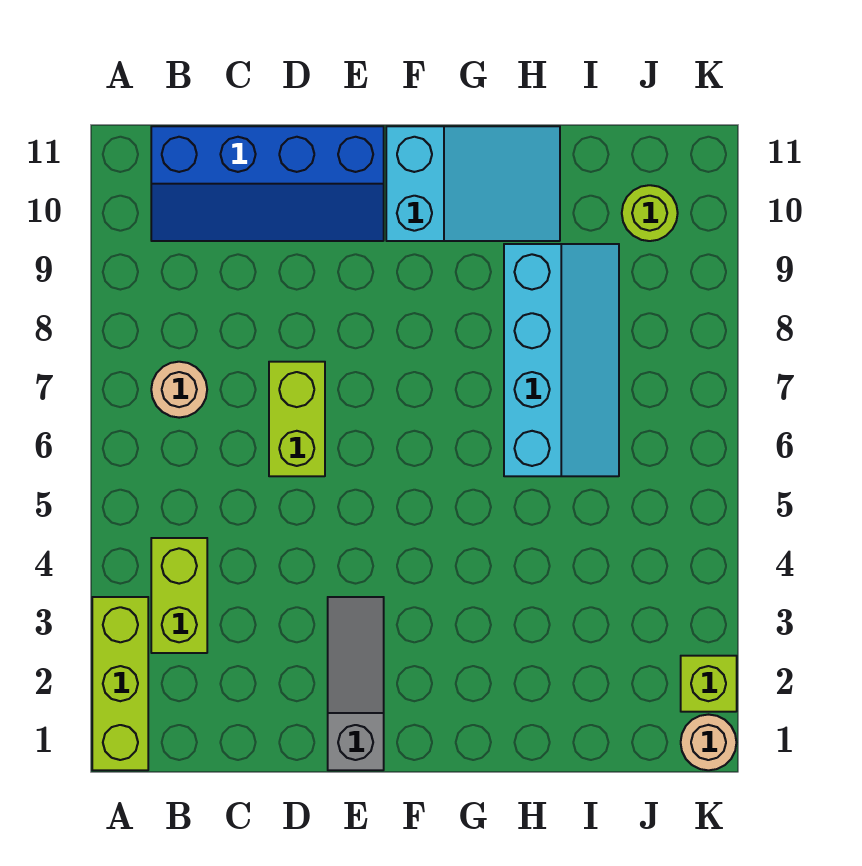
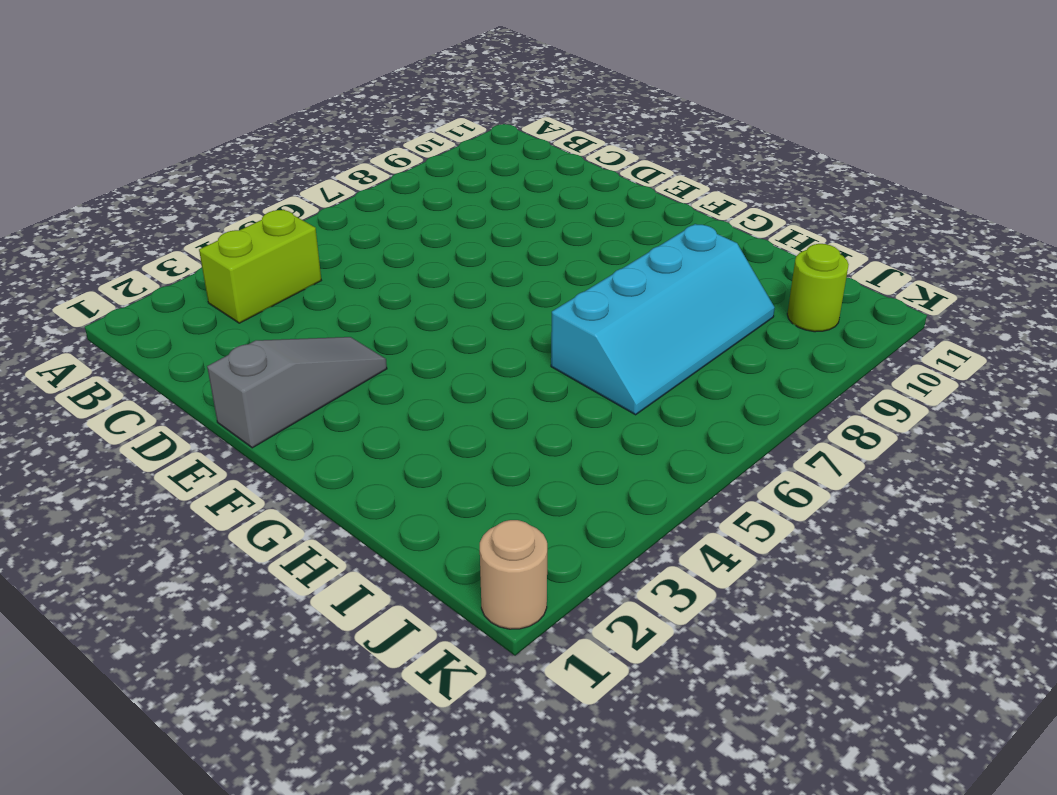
none -> lime 1x3 brick [92,597,148,770]
none -> tan 1x1 round brick [151,362,207,418]

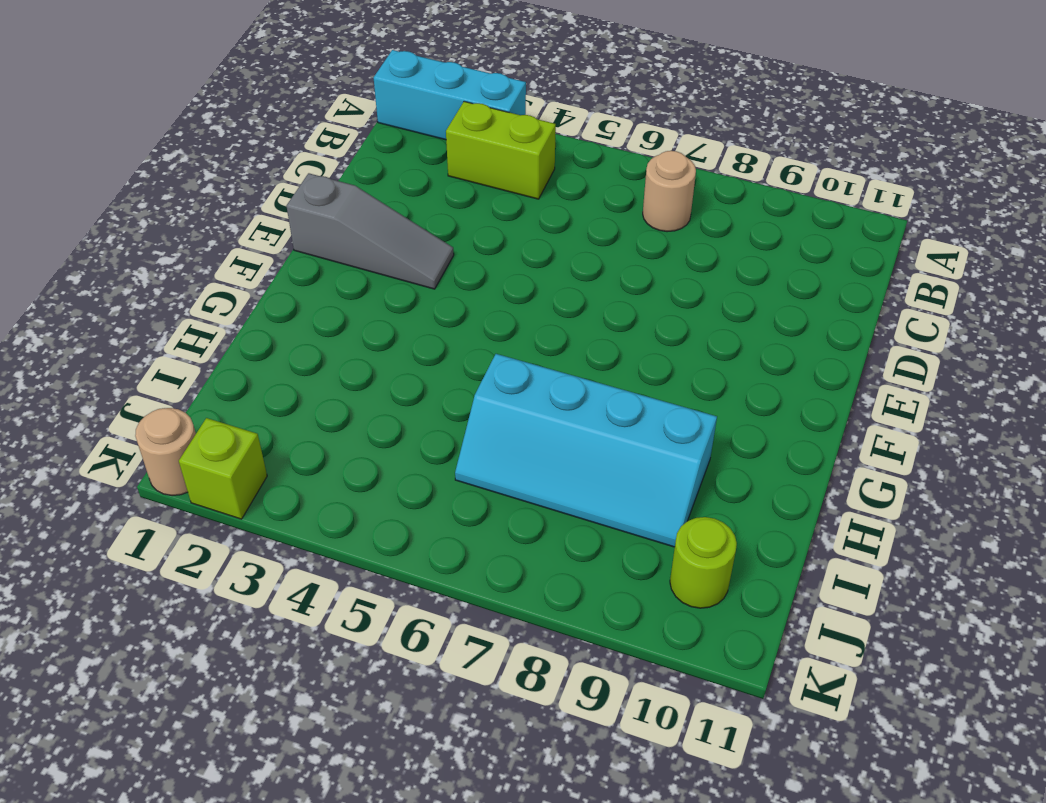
cyan 1x3 brick [374,50,526,140] -> lime 1x3 brick [92,597,148,770]
none -> blue 2x4 slope [151,126,384,241]
none -> lime 1x2 brick [269,362,325,476]

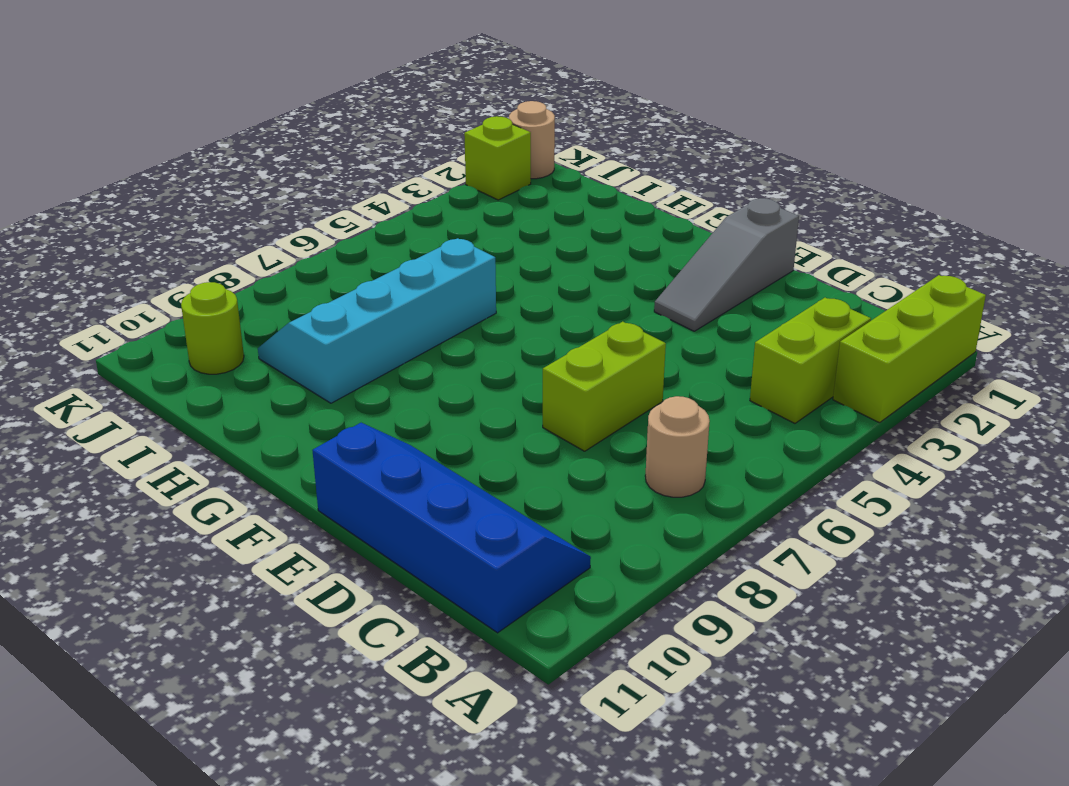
none -> cyan 2x3 slope [386,126,560,241]

